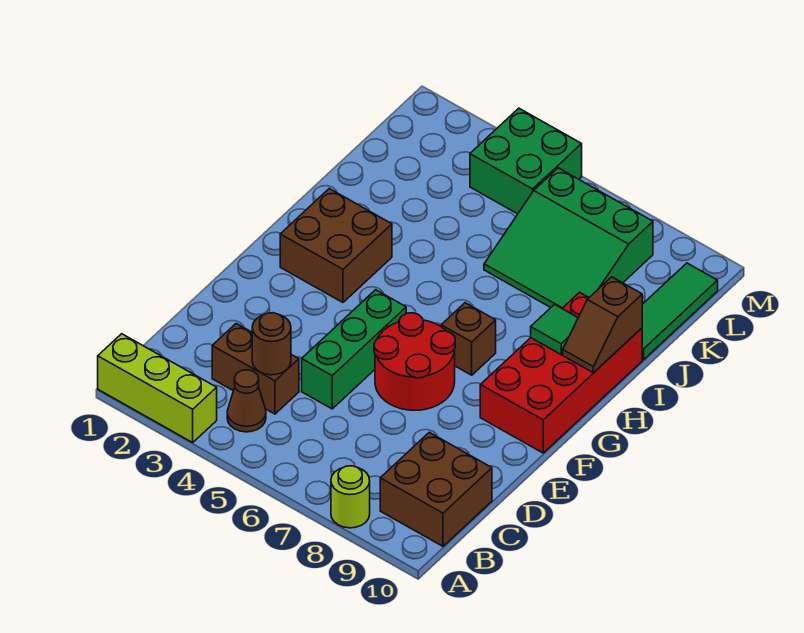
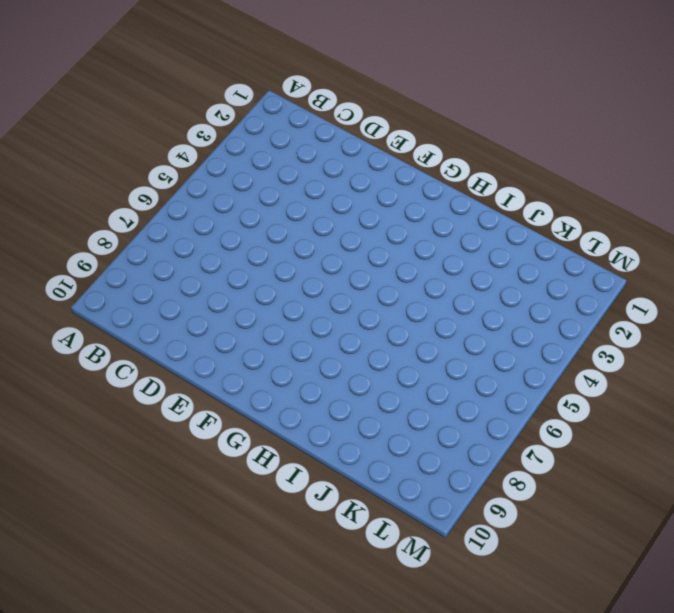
none -> lime 1x3 brick [98,334,217,442]
none -> lime 1x1 round brick [331,466,370,528]
none -> brown 1x1 cone [227,370,266,432]

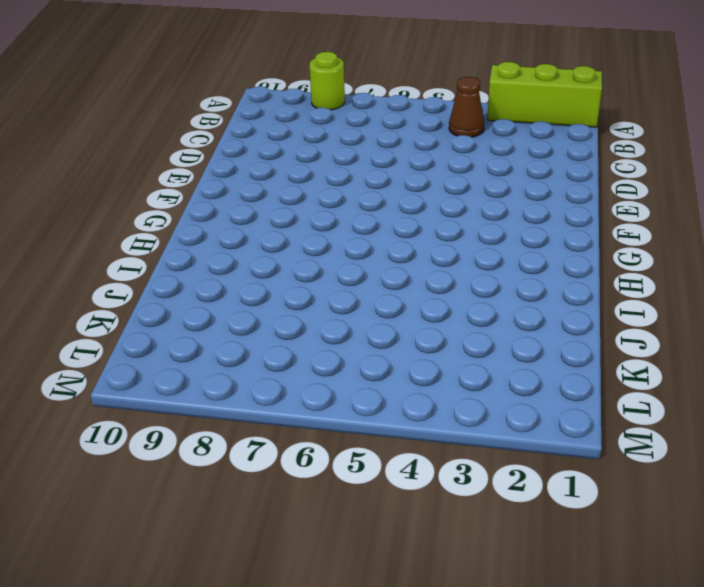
none -> brown 2x2 brick [380,432,492,546]
none -> brown 1x2 brick [212,324,299,414]
none -> green 1x3 brick [302,290,406,409]

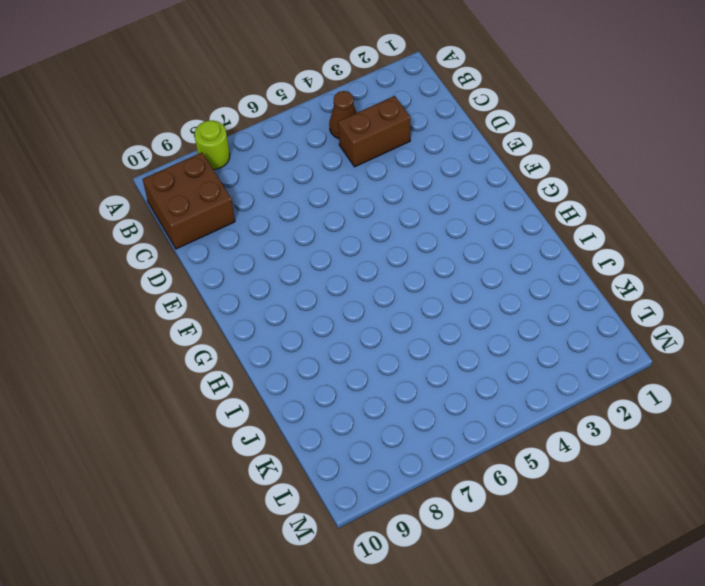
none -> lime 1x3 brick [98,334,217,442]
none -> green 1x3 brick [302,290,406,409]
none -> red 2x2 round brick [374,313,455,410]

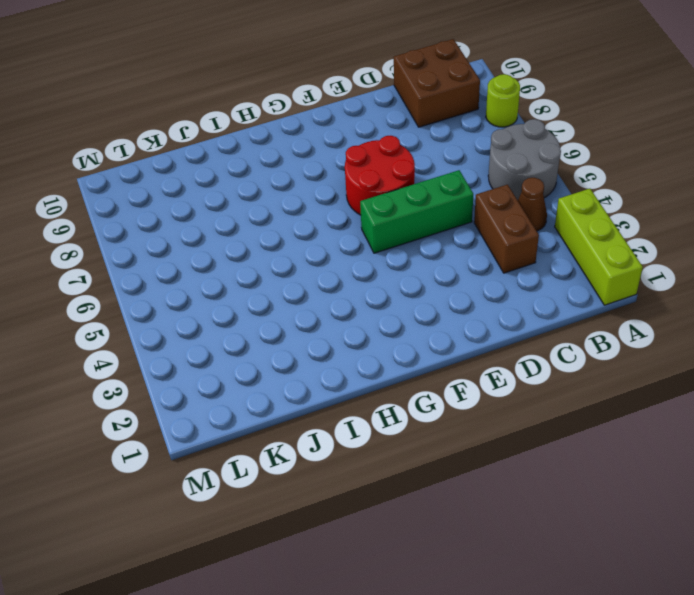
grey 2x2 round brick [488,119,561,200] -> none
none -> red 2x4 brick [480,292,642,453]
none -> brown 2x2 brick [280,189,392,302]
none -> brown 1x1 brick [441,303,496,375]

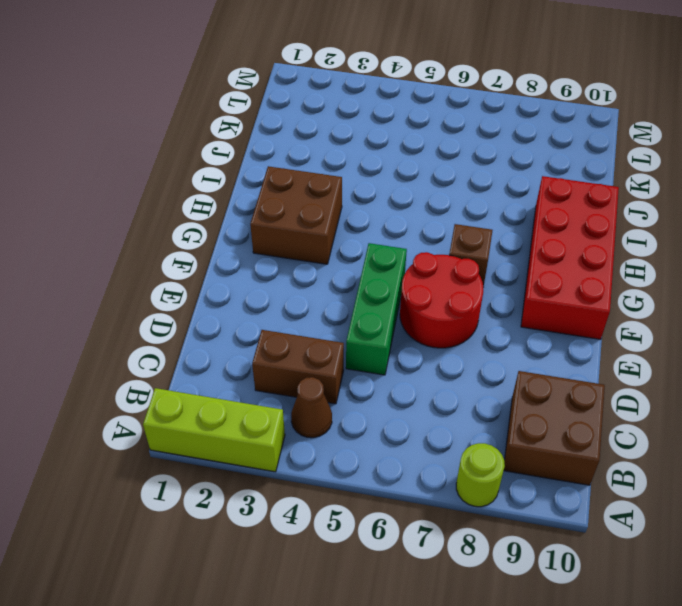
none -> green 3x3 slope [484,168,653,308]
none -> green 1x3 tile [642,263,718,360]
none -> green 2x2 brick [470,108,582,214]

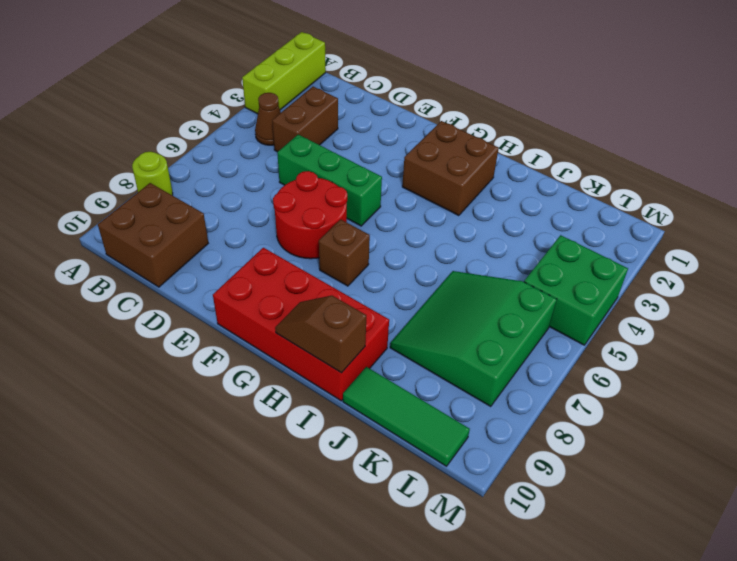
none -> brown 1x1 round brick [252,313,291,375]
none -> green 1x1 tile [531,305,578,354]

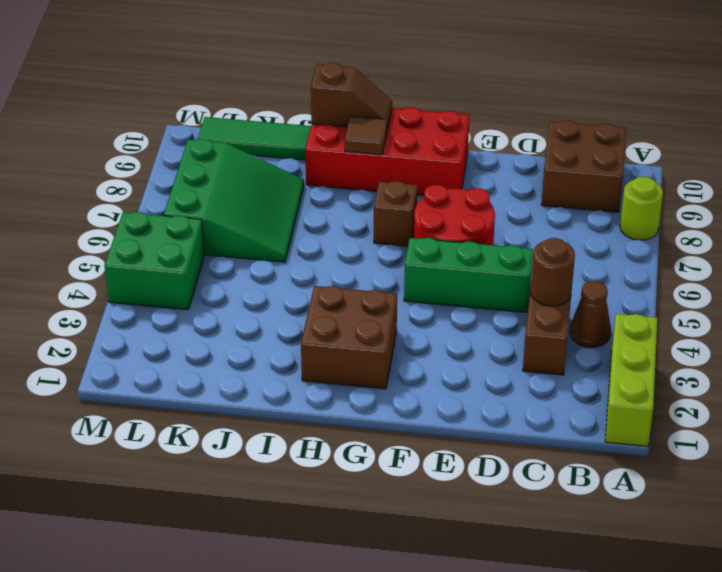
brown 1x1 tile [345,116,387,155] -> green 1x1 tile [531,305,578,354]

